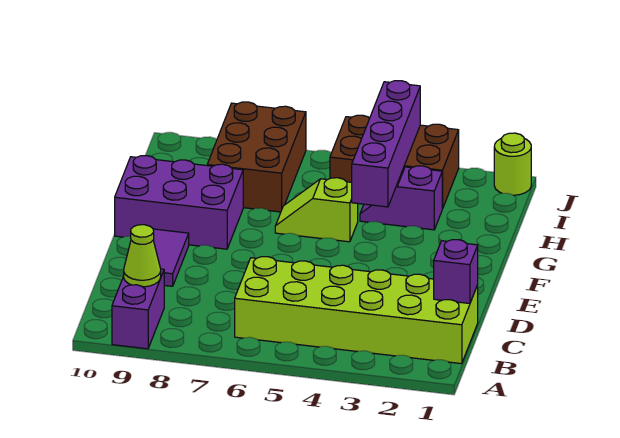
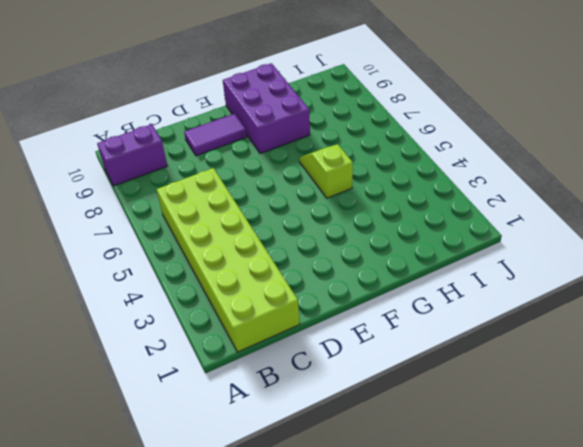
none -> purple 1x2 slope [360,166,442,230]
none -> brown 2x3 brick [207,102,306,212]
none -> brown 2x3 brick [330,115,459,209]

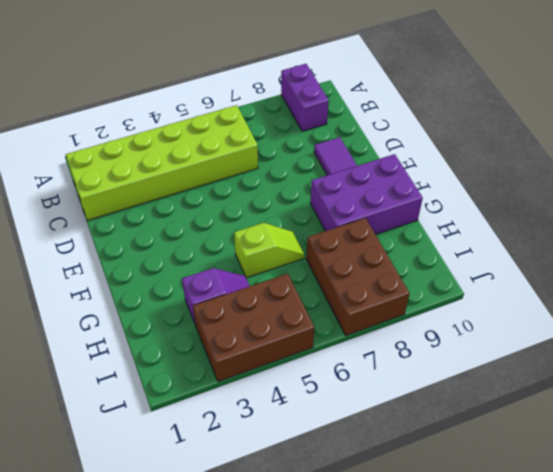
none -> lime 1x1 round brick [494,133,531,195]
none -> lime 1x1 cone [124,225,161,287]
none -> purple 1x1 brick [434,240,478,304]

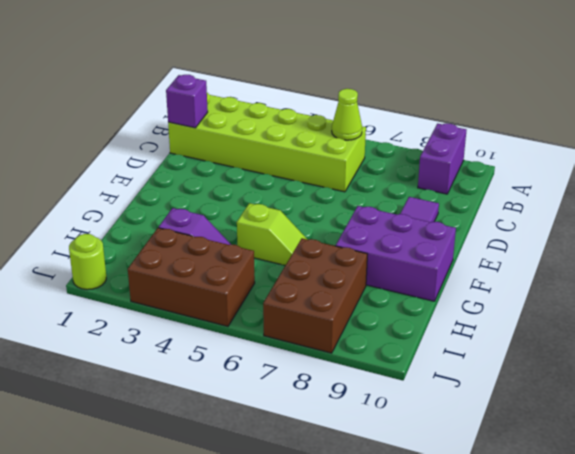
lime 1x1 cone [332,89,362,140] -> lime 1x1 cone moved to [124,225,161,287]
none -> purple 1x4 brick [352,81,420,207]

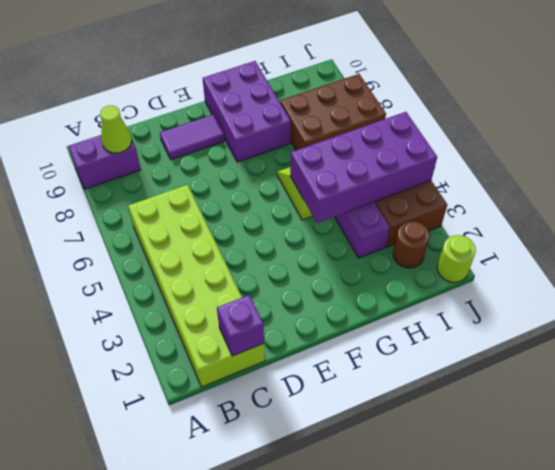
purple 2x4 brick [290,112,437,223] -> purple 1x4 brick [352,81,420,207]
brown 1x1 round brick [393,221,429,268] -> none

